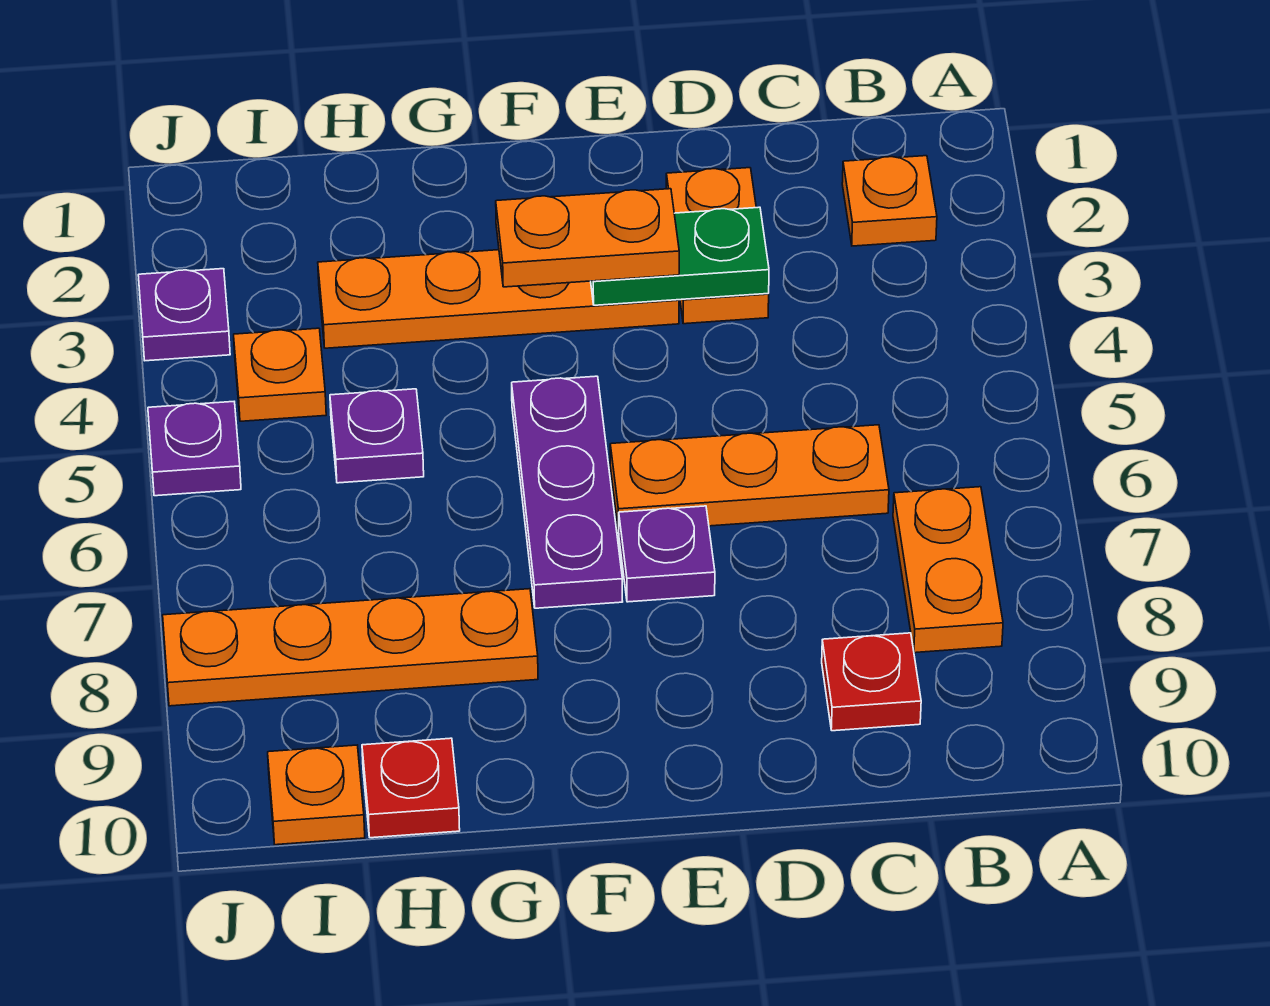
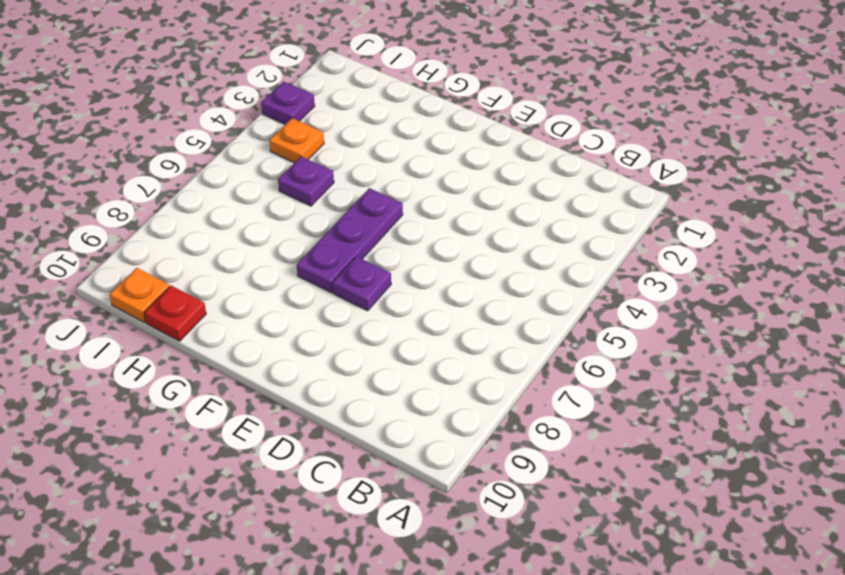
none -> orange 1x1 plate [842,156,937,246]
none -> orange 1x2 plate [893,487,1003,653]
none -> orange 1x3 plate [610,425,889,532]

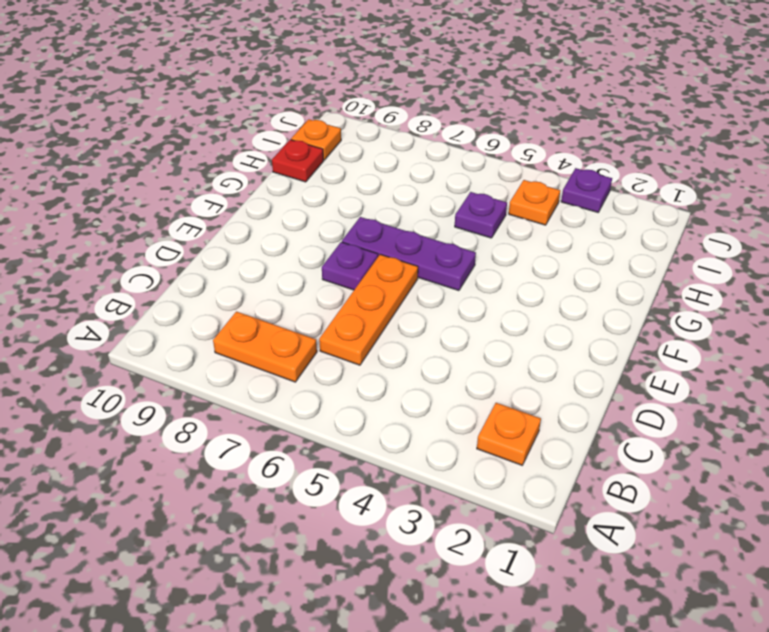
none -> red 1x1 plate [822,633,921,731]
none -> orange 1x2 plate [666,168,769,324]
none -> orange 1x4 plate [318,250,679,348]

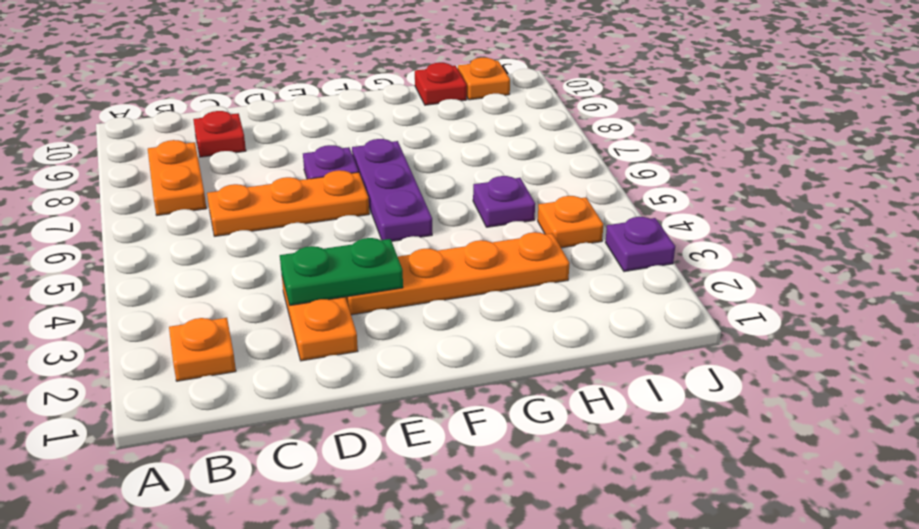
none -> orange 1x4 plate [163,589,538,706]
none -> purple 1x1 plate [148,402,241,496]
none -> orange 1x2 plate [496,189,679,287]

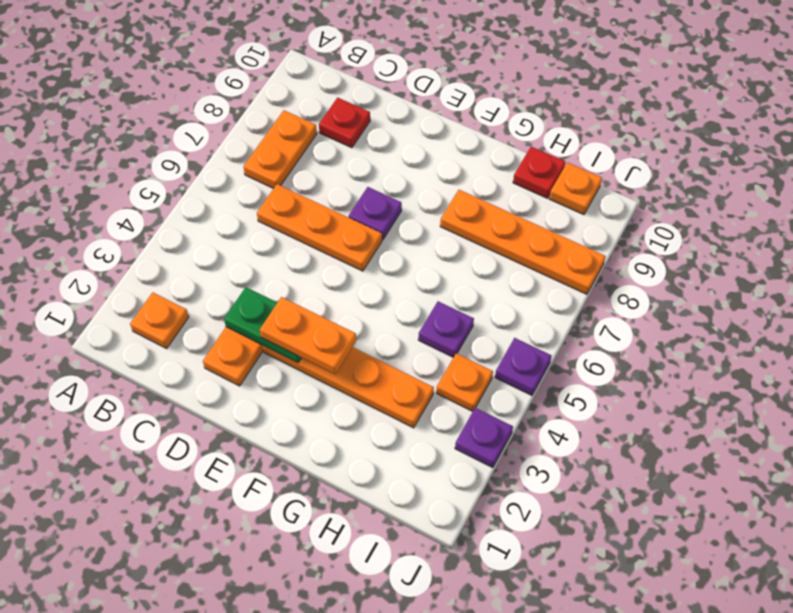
none -> purple 1x3 plate [512,376,623,608]

